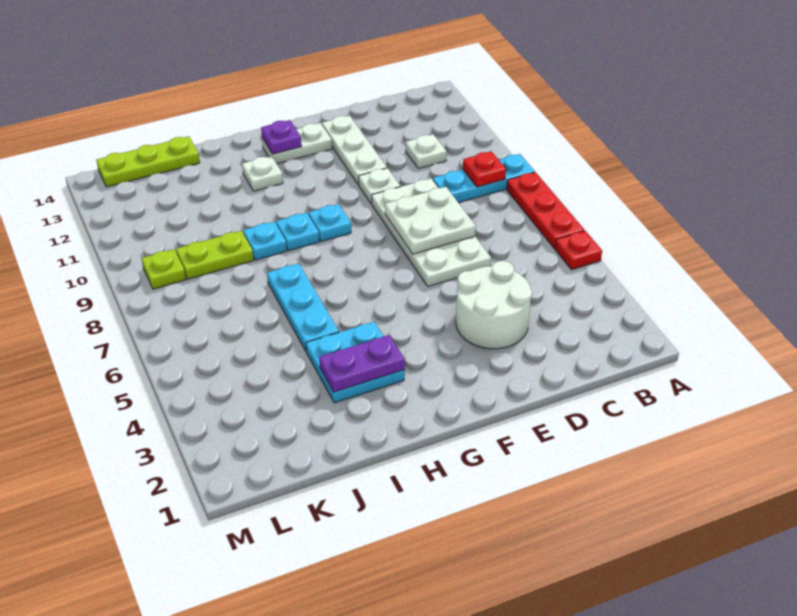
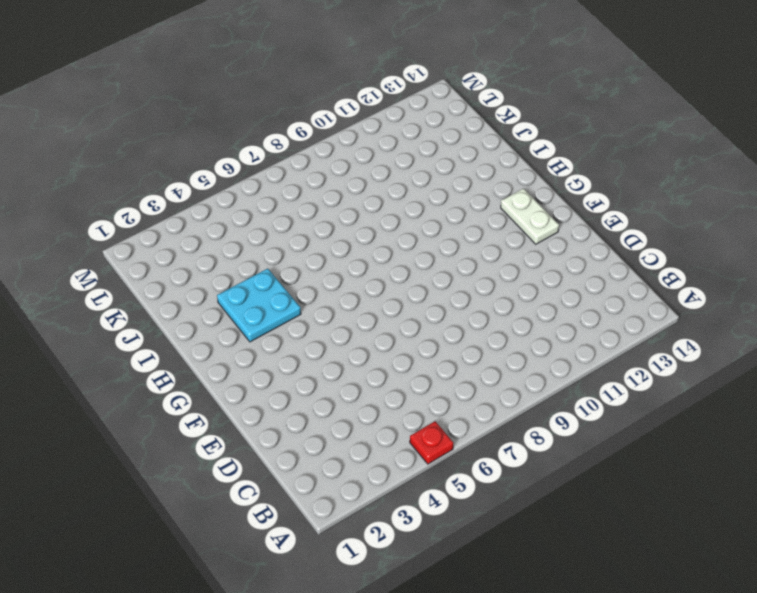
none -> red 1x3 plate [507,172,584,248]
none -> cyan 1x3 plate [433,154,535,203]
none -> white 1x1 plate [406,134,446,169]

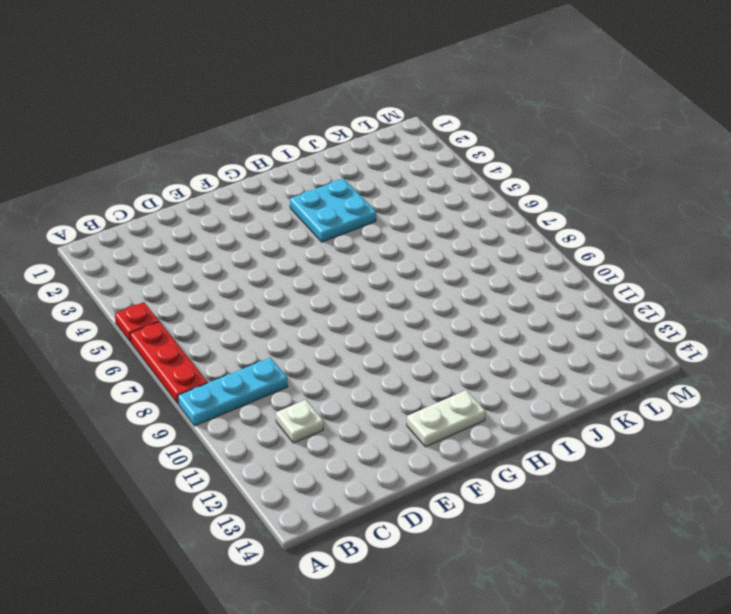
none -> white 2x2 round brick [456,261,532,349]
none -> white 2x4 plate [372,178,491,287]
none -> white 1x1 plate [359,168,400,204]

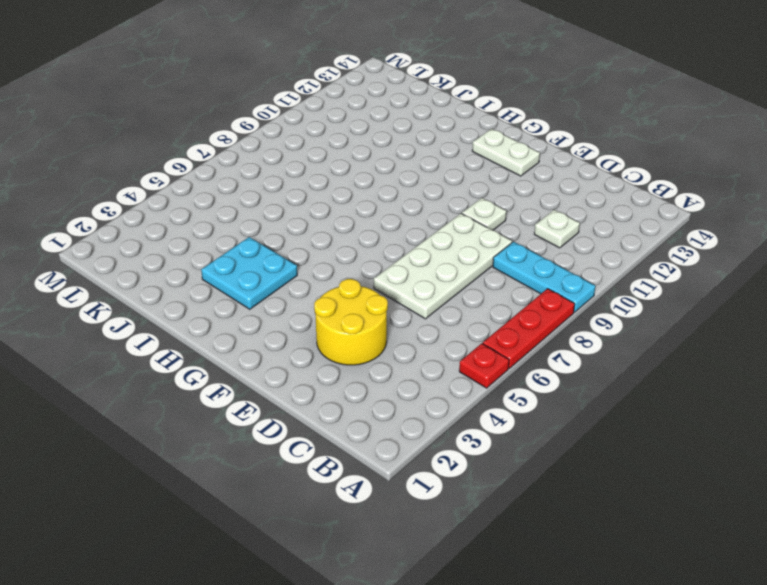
yellow 2x2 round brick [314,279,388,365] -> white 2x2 round brick [456,261,532,349]
none -> white 1x3 plate [322,116,387,185]
none -> cyan 1x1 plate [308,204,351,242]
none -> cyan 1x1 plate [276,213,319,251]

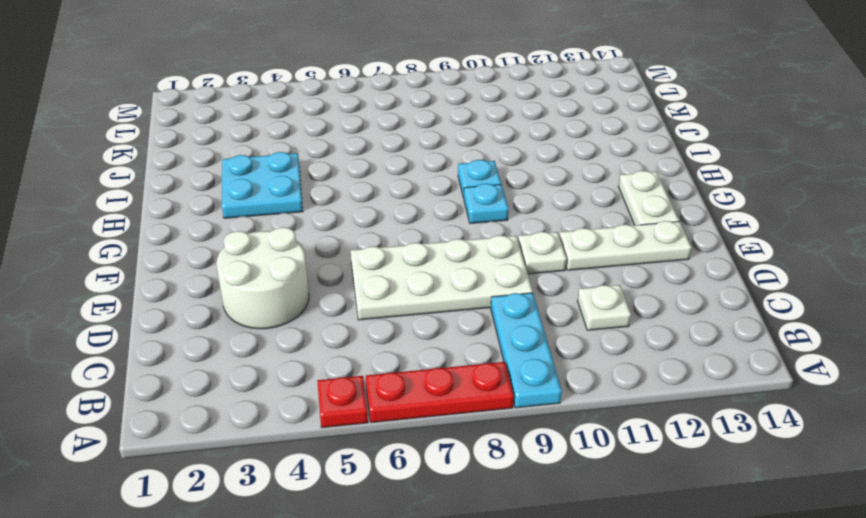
none -> white 1x1 plate [242,156,283,191]
none -> cyan 1x3 plate [267,264,339,351]
none -> cyan 1x1 plate [243,222,287,260]

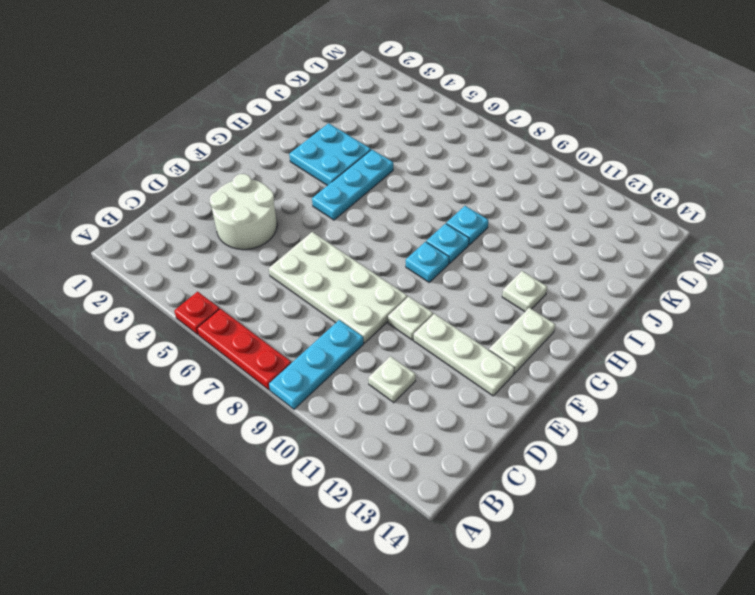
cyan 1x3 plate [312,150,393,220] -> cyan 1x3 plate turned to [267,264,339,351]
none -> lime 1x2 plate [176,231,254,279]
none -> lime 1x3 plate [97,136,200,187]
none -> lime 1x1 plate [142,249,186,289]

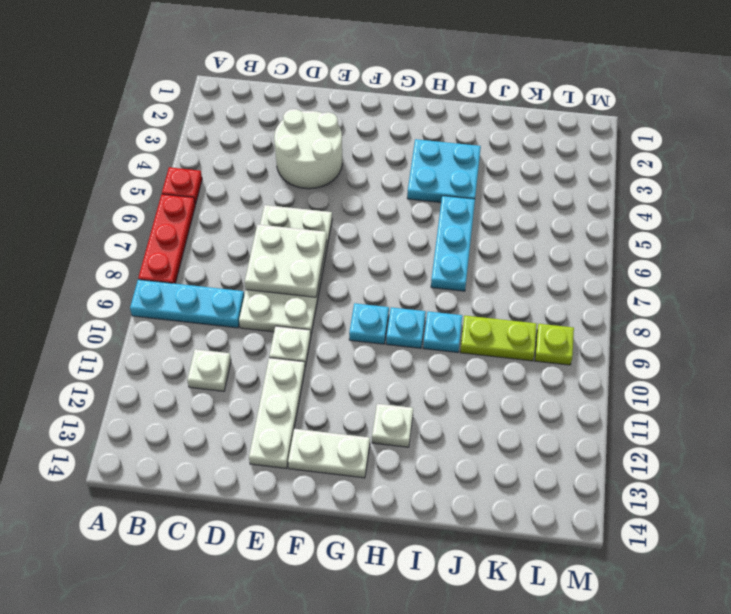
none -> lime 1x3 plate [97,136,200,187]
none -> red 1x1 plate [463,151,506,187]
none -> purple 1x1 plate [261,120,302,154]

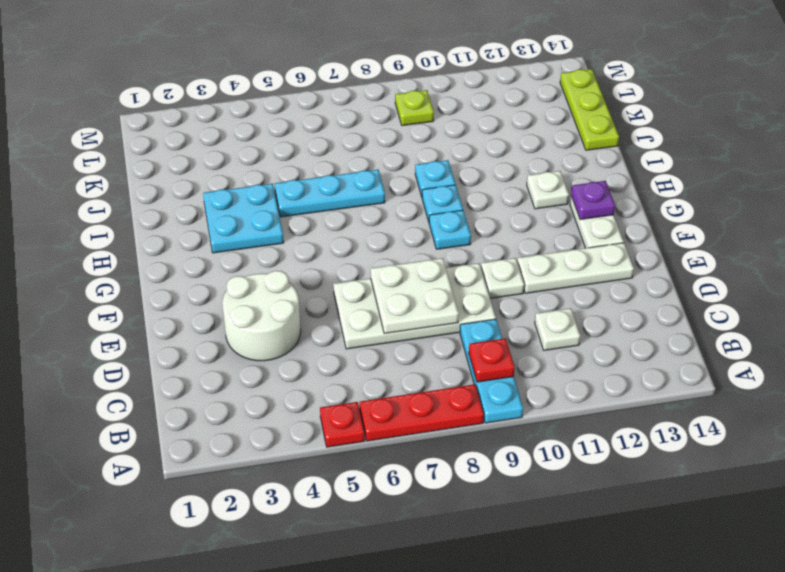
none -> lime 1x2 plate [176,231,254,279]
none -> purple 1x2 plate [319,335,405,392]

